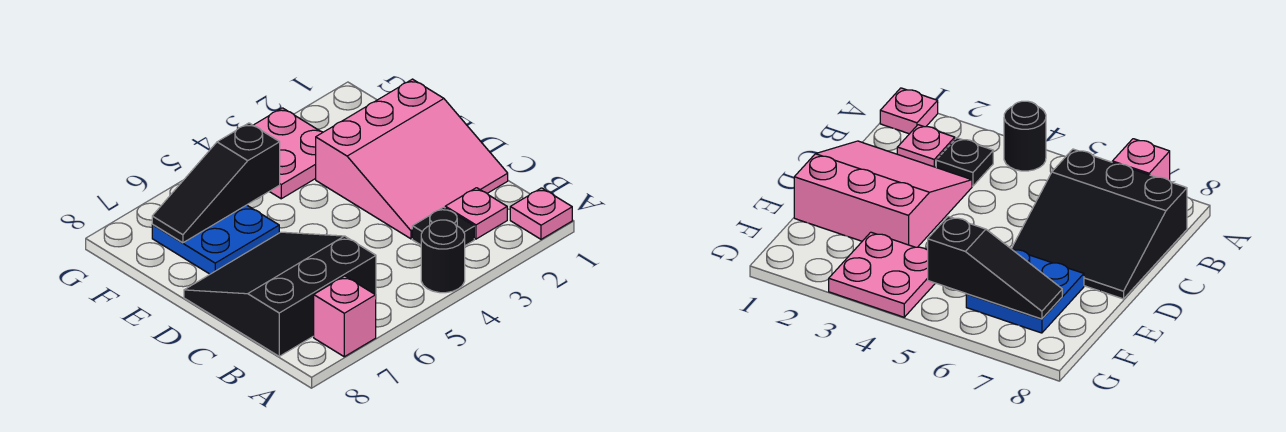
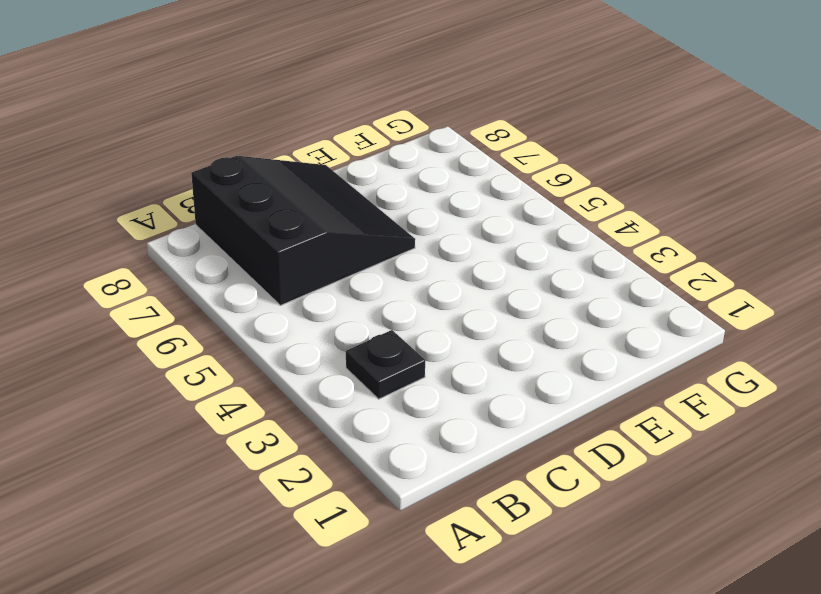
none -> pink 1x1 plate [510,188,572,239]
none -> black 1x1 round brick [421,220,465,293]

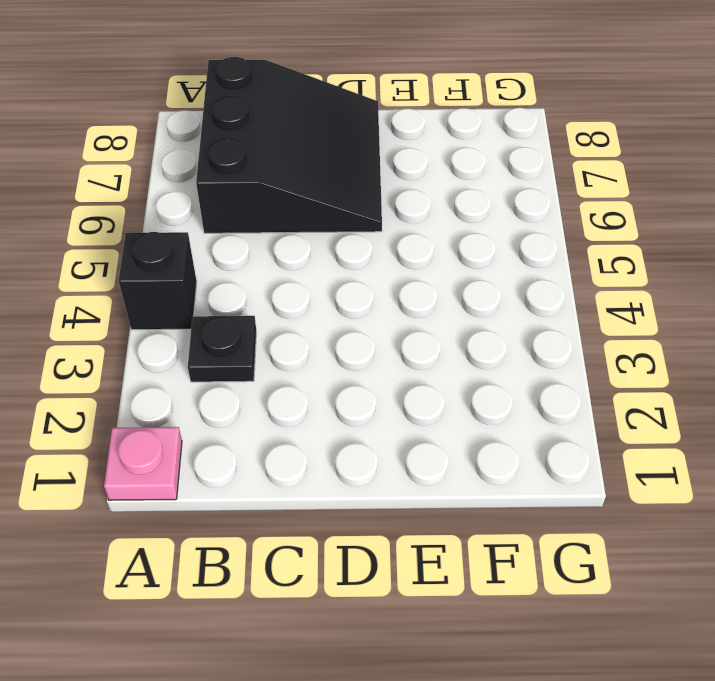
black 1x1 brick [119,232,197,330] -> black 1x1 round brick [421,220,465,293]
none -> pink 1x1 brick [314,276,376,357]
none -> pink 1x1 plate [445,188,507,239]

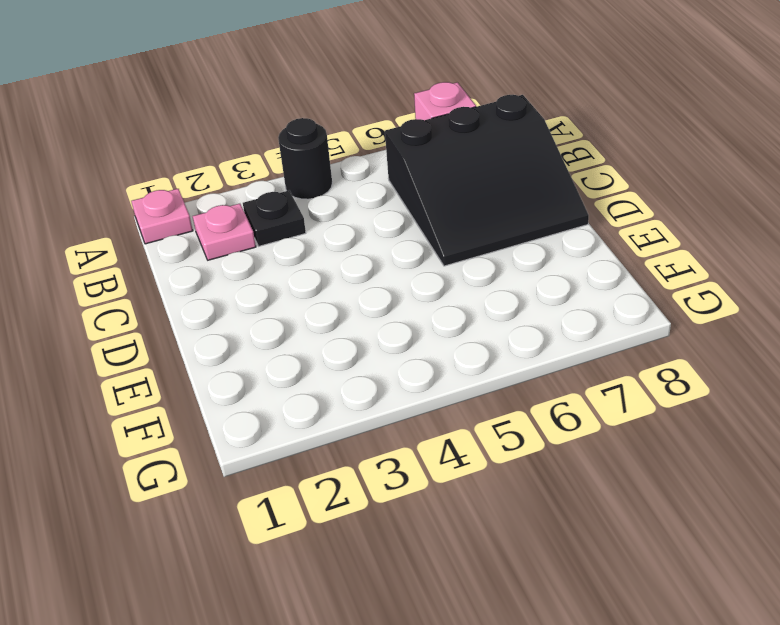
none -> pink 3x3 slope [316,79,508,239]
none -> blue 2x2 plate [152,205,279,274]

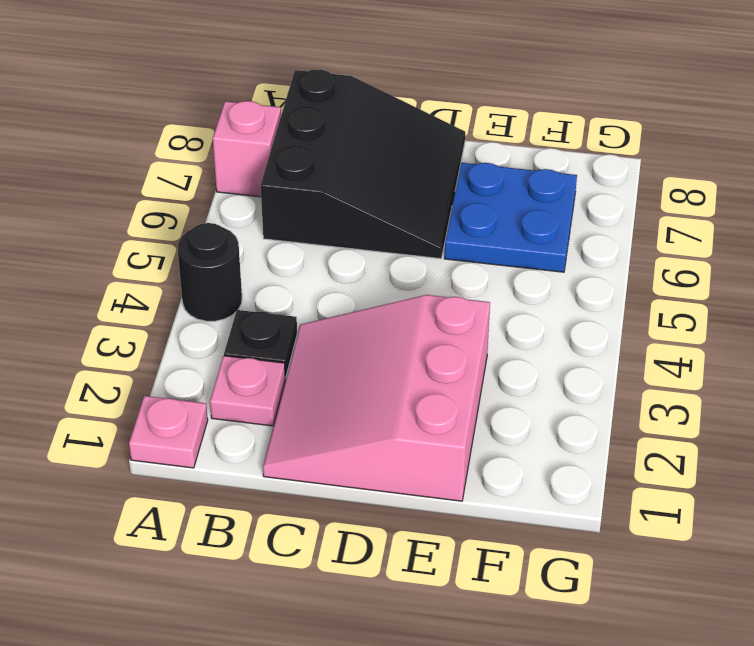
none -> pink 2x2 plate [253,108,323,199]
none -> black 1x3 slope [152,123,280,243]

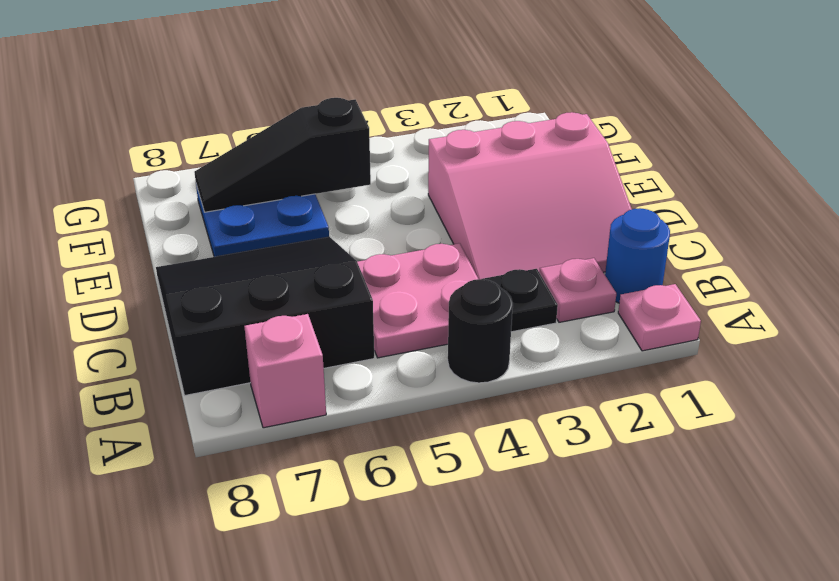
blue 1x1 round brick [605,208,670,303] -> none
pink 2x2 plate [357,243,478,358] -> pink 2x2 plate moved to [253,108,323,199]

